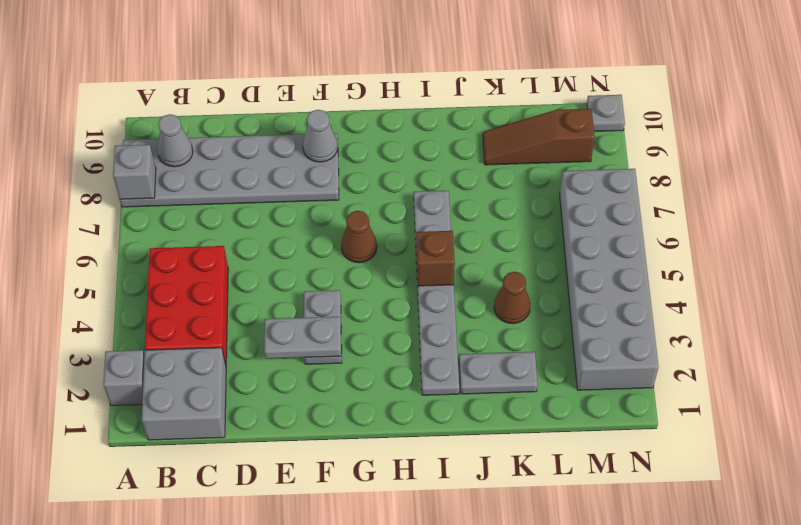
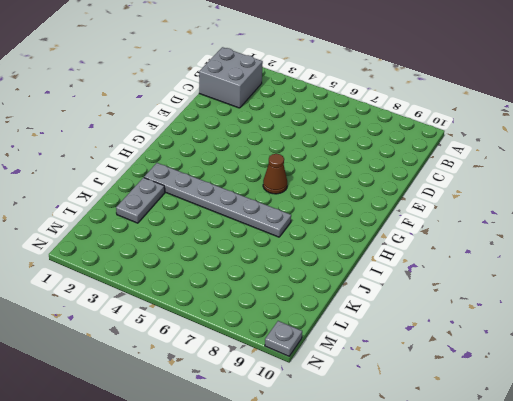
none -> grey 1x1 brick [103,350,145,406]
none -> grey 2x6 plate [120,133,339,207]
none -> red 2x3 brick [145,246,228,365]

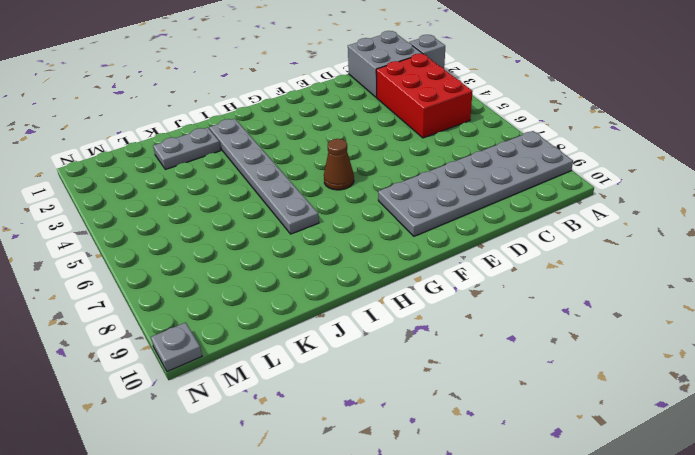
none -> grey 1x2 plate [304,290,342,364]
none -> brown 1x1 cone [494,272,531,324]
none -> brown 1x3 slope [483,109,595,165]

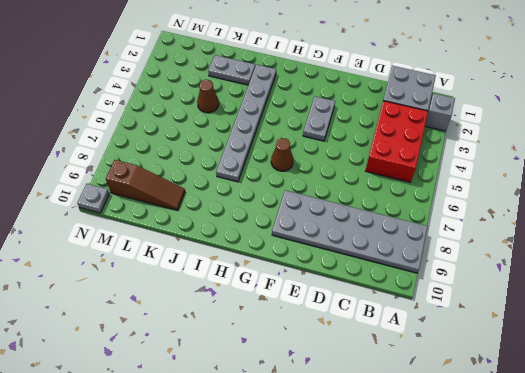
none -> grey 2x6 brick [560,169,659,390]
none -> grey 1x1 brick [113,145,156,199]
none -> grey 1x1 cone [157,114,193,167]

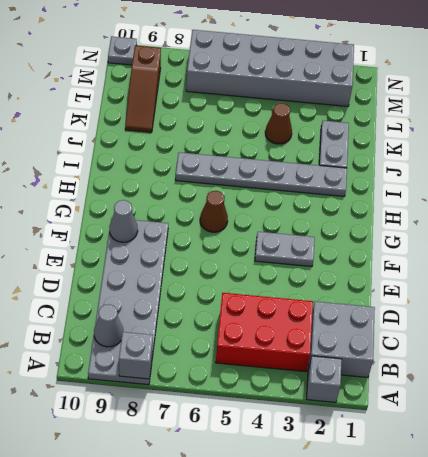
none -> grey 1x2 plate [264,317,341,359]
none -> brown 1x1 brick [416,231,455,286]

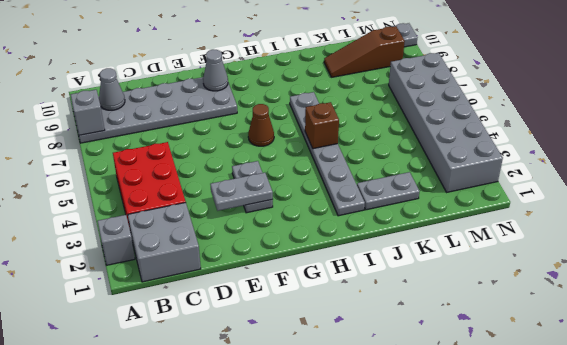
none -> brown 1x1 cone [494,272,531,324]

